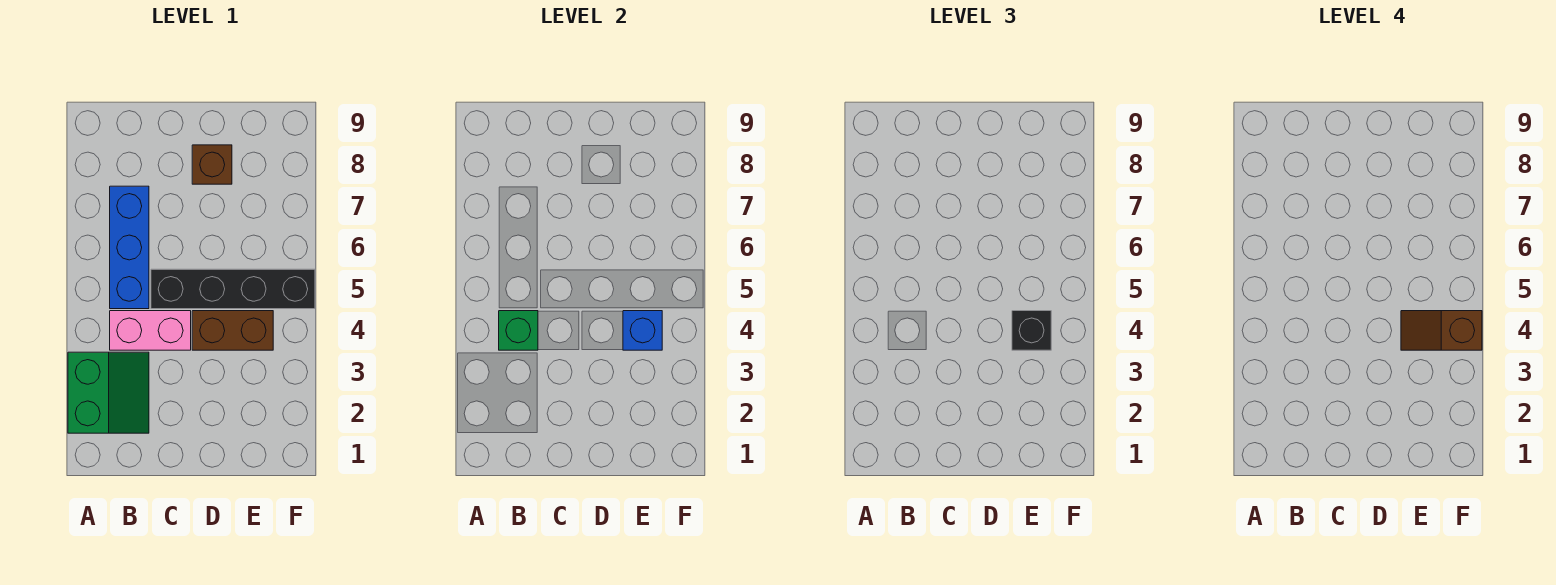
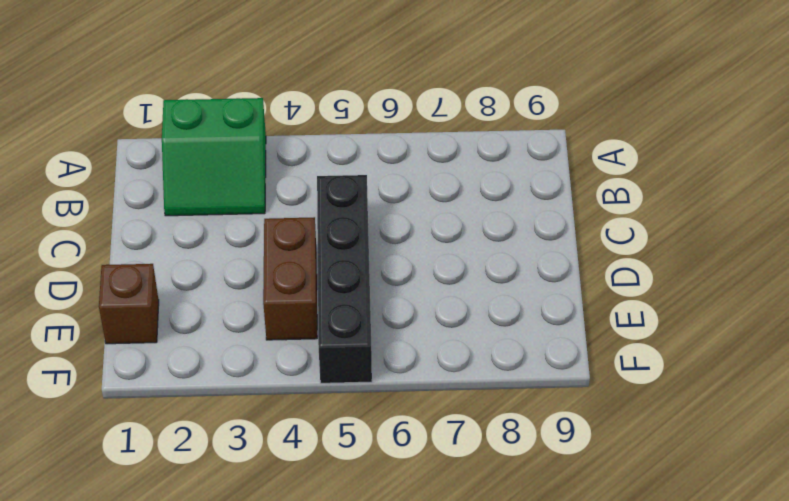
brown 1x1 brick [99,264,159,344] -> brown 1x1 brick moved to [192,145,232,184]
none -> pink 1x2 brick [110,311,191,350]
none -> blue 1x3 brick [110,186,149,309]

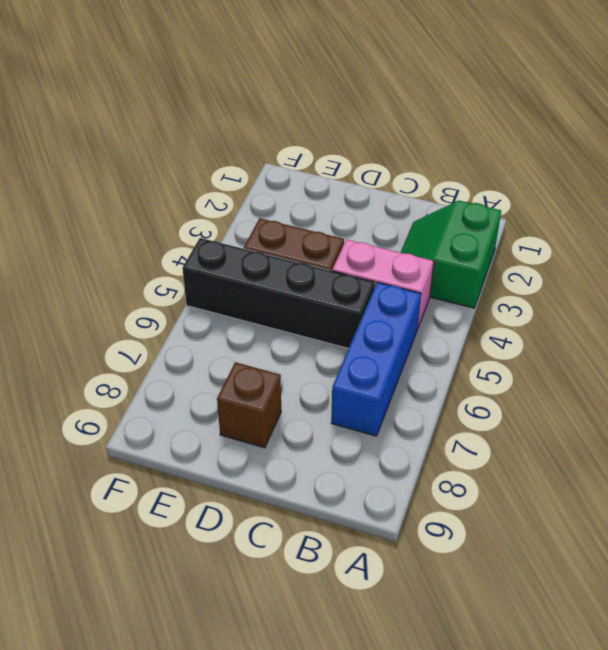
none -> green 1x1 brick [499,311,538,350]
none -> blue 1x1 brick [623,311,662,350]

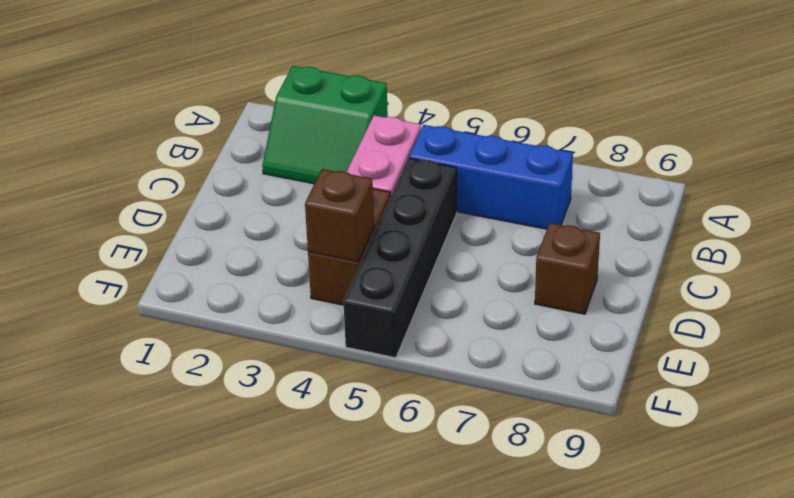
brown 1x1 brick [305,169,374,262] -> blue 1x1 brick [623,311,662,350]
none -> green 1x1 brick [499,311,538,350]
none -> black 1x1 brick [1012,311,1051,350]

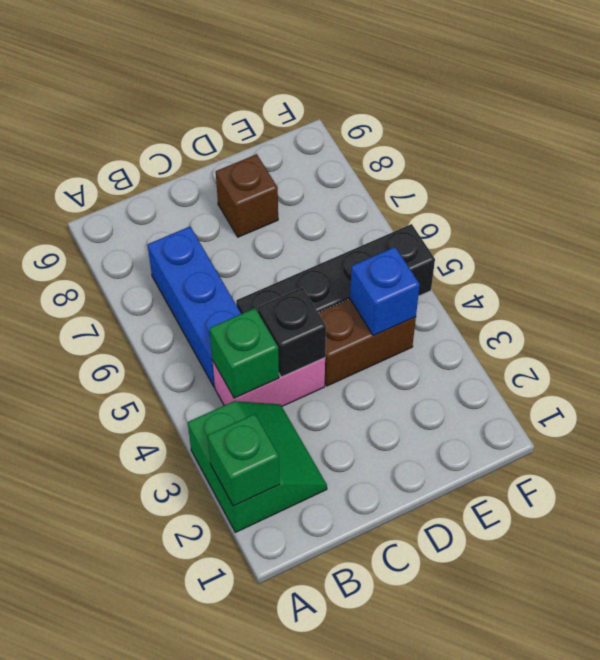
green 1x1 brick [208,414,280,506] -> none
black 1x1 brick [258,287,326,377] -> black 1x1 brick moved to [1012,311,1051,350]
none -> brown 1x2 slope [1401,311,1482,350]

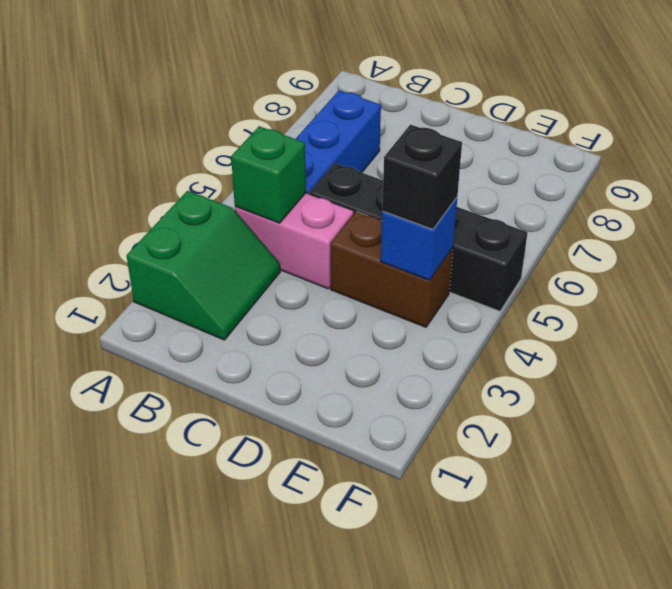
none -> brown 1x1 brick [192,145,232,184]
none -> brown 1x2 slope [1401,311,1482,350]

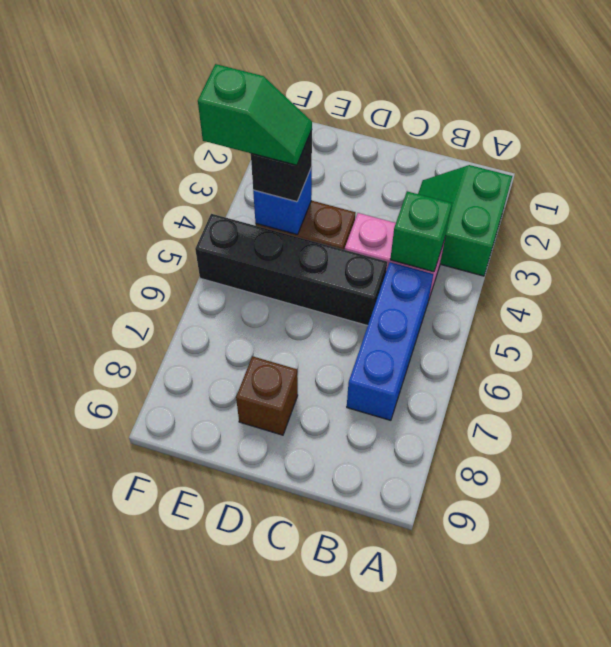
green 1x2 slope [198,64,312,165] -> brown 1x2 slope [1401,311,1482,350]

